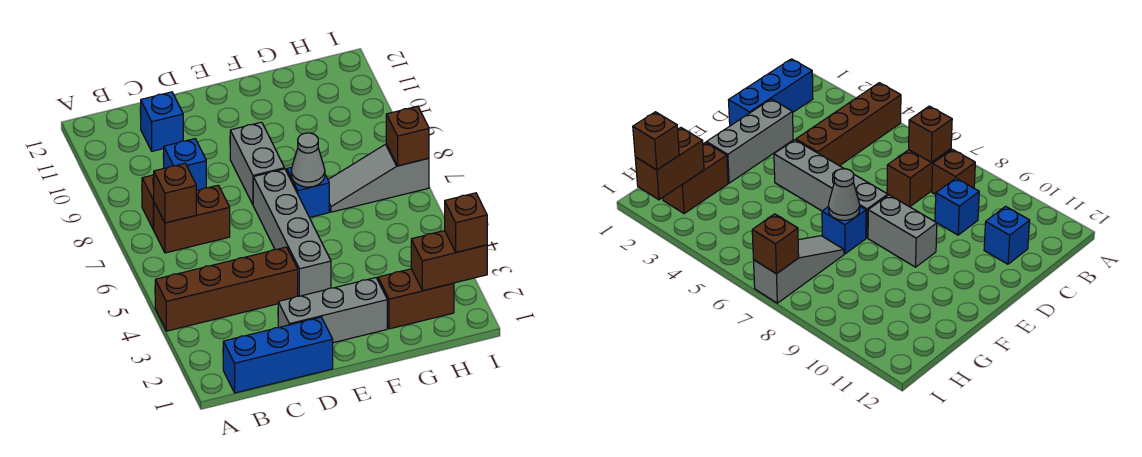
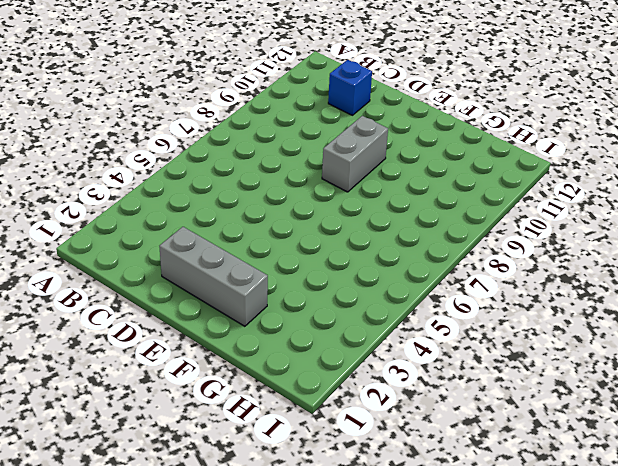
none -> brown 1x4 brick [155,247,298,331]
none -> blue 1x3 brick [223,317,333,393]
none -> brown 1x2 brick [153,185,230,253]

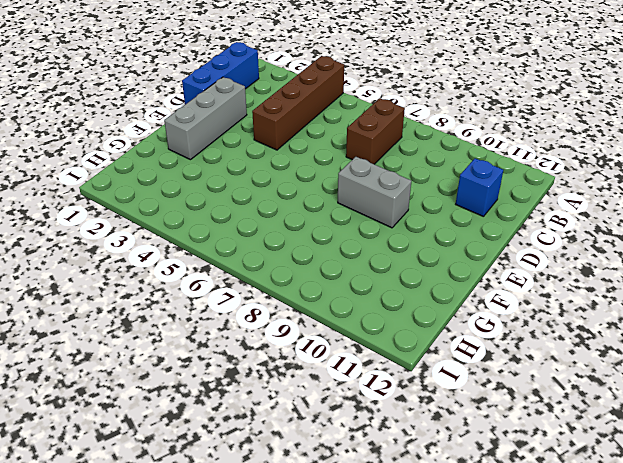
none -> brown 1x1 brick [142,175,154,229]
none -> blue 1x1 brick [164,139,206,191]
none -> grey 1x4 brick [253,169,331,296]

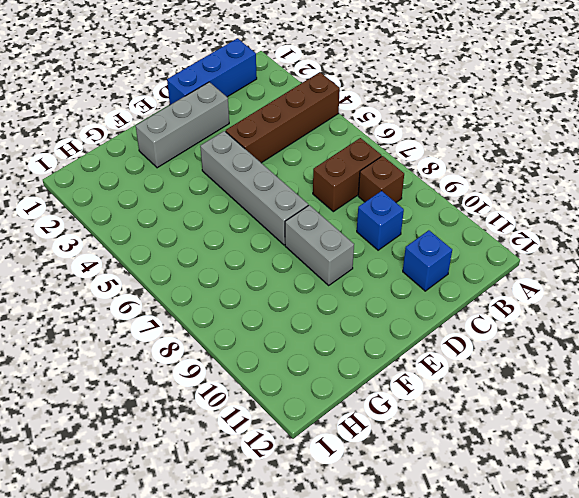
none -> blue 1x1 brick [287,167,329,217]
none -> brown 1x2 brick [378,269,454,329]
none -> grey 1x3 slope [328,144,429,212]

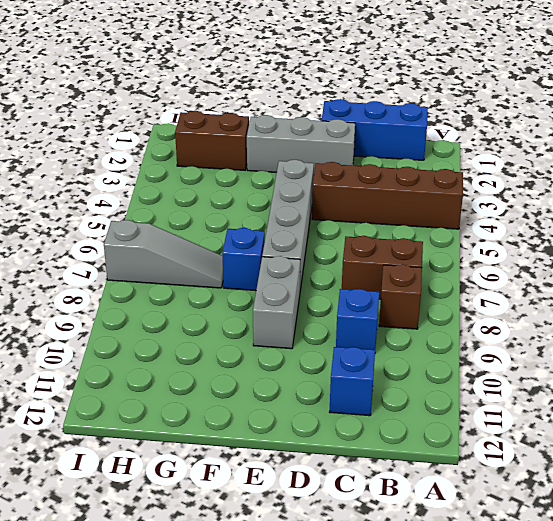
none -> brown 1x1 brick [154,163,196,223]
none -> grey 1x1 cone [291,133,325,187]
none -> brown 1x2 brick [411,231,487,291]

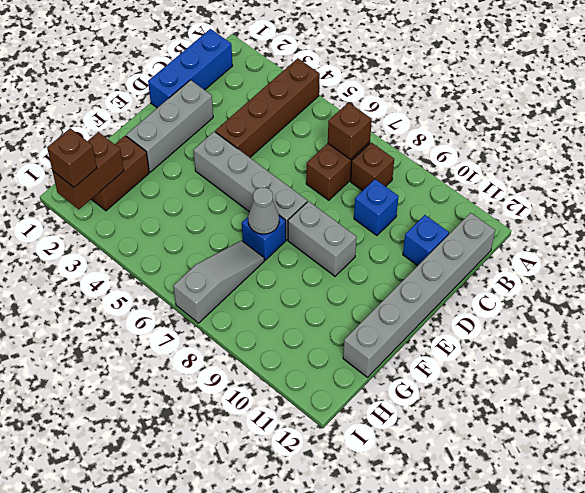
grey 1x6 brick [343,213,495,377] -> none
none -> brown 1x1 brick [386,106,429,166]

